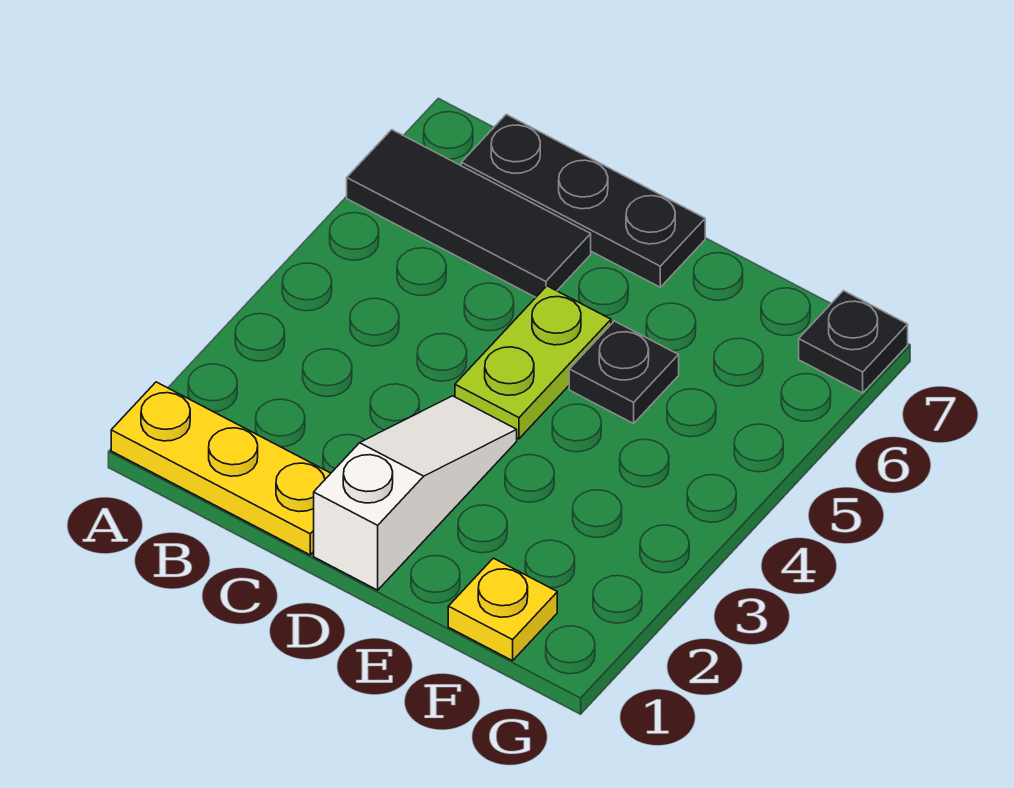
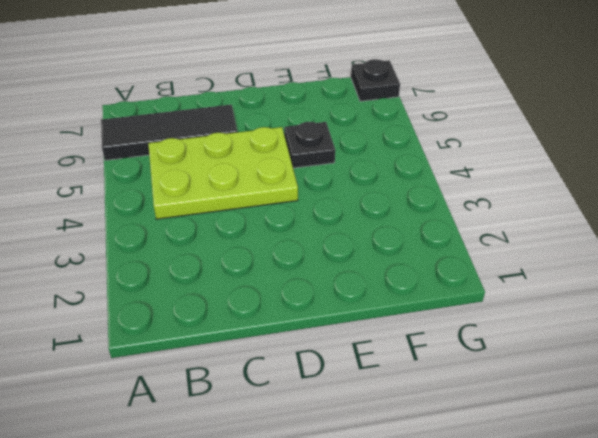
lime 2x3 plate [148,127,298,219] -> lime 1x2 plate [455,286,611,439]
none -> yellow 1x3 plate [111,382,331,555]
none -> black 1x3 plate [461,114,705,287]

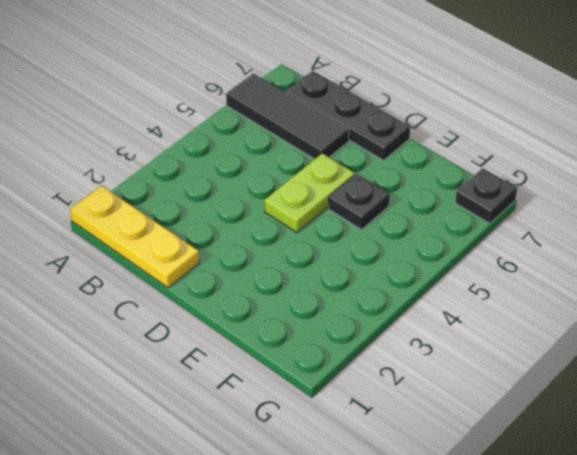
none -> white 1x3 slope [314,396,517,590]
none -> yellow 1x1 plate [448,558,557,661]

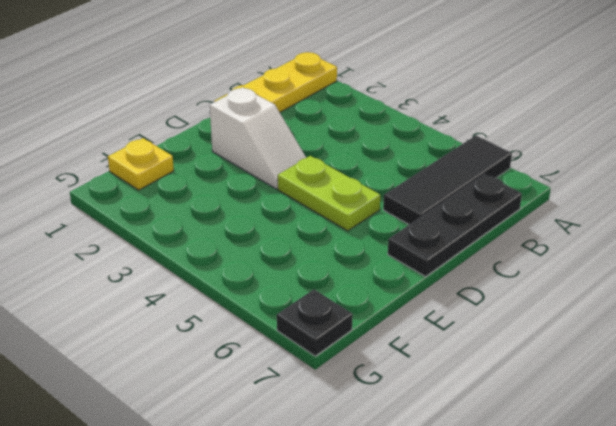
white 1x2 slope [210,87,306,189] -> white 1x3 slope [314,396,517,590]
none -> black 1x1 plate [569,321,679,424]

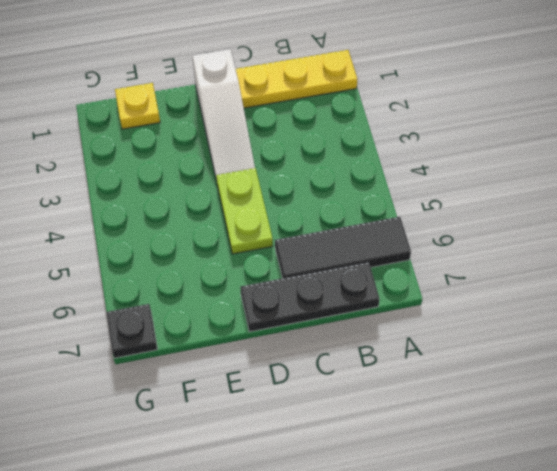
none -> black 1x1 plate [569,321,679,424]

